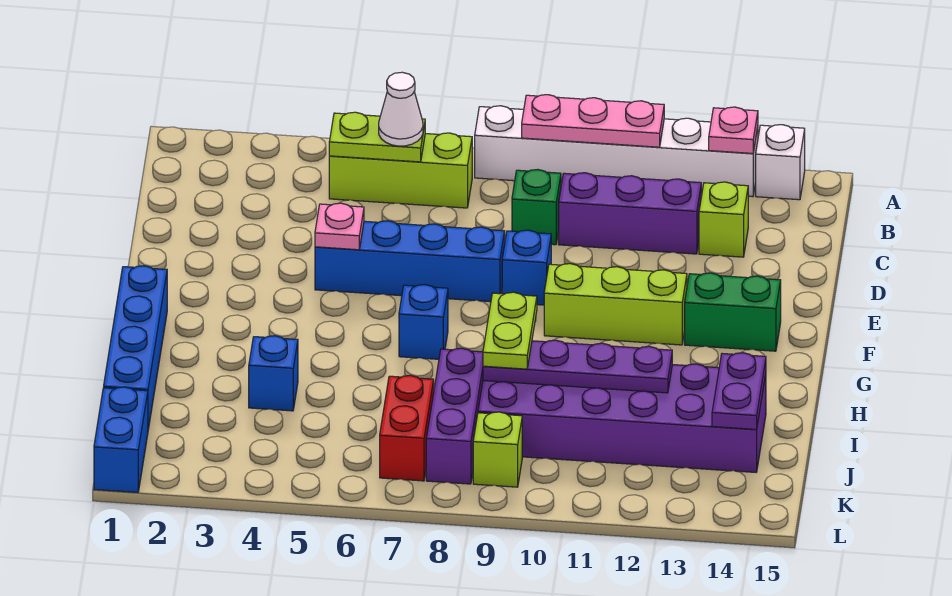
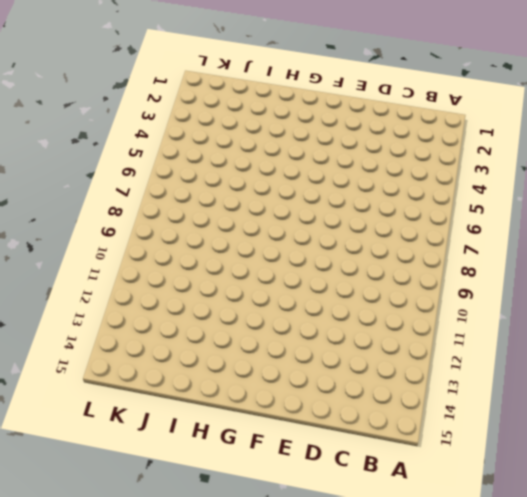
none -> white 1x6 brick [475,106,758,197]
none -> white 1x1 brick [756,125,805,200]
none -> lime 1x3 brick [329,133,472,208]

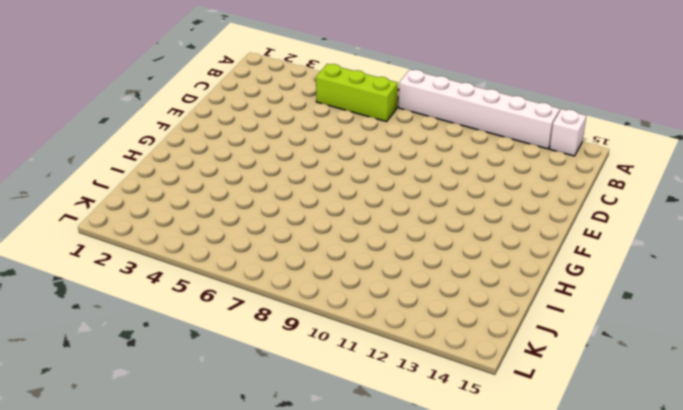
none -> green 1x1 brick [512,170,561,245]
none -> purple 1x3 brick [559,173,701,254]
none -> lime 1x1 brick [699,182,748,257]

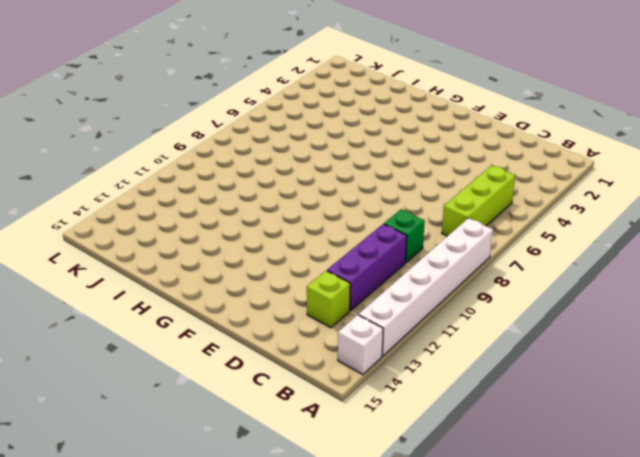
none -> blue 1x4 brick [315,221,505,302]
none -> blue 1x1 brick [502,230,551,305]
none -> lime 1x3 brick [544,264,687,345]

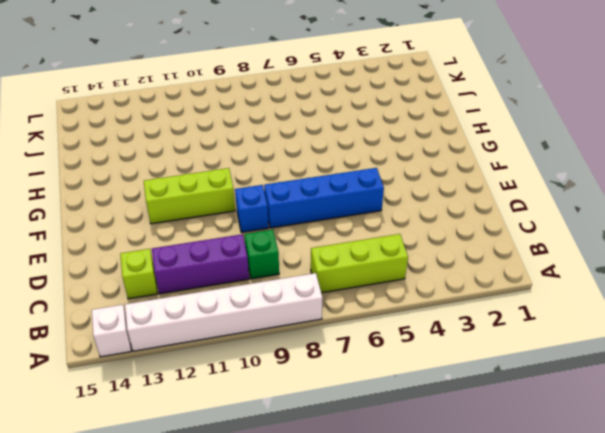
none -> green 1x2 brick [685,273,781,351]
none -> blue 1x4 brick [104,266,167,429]
none -> blue 1x1 brick [399,285,448,359]

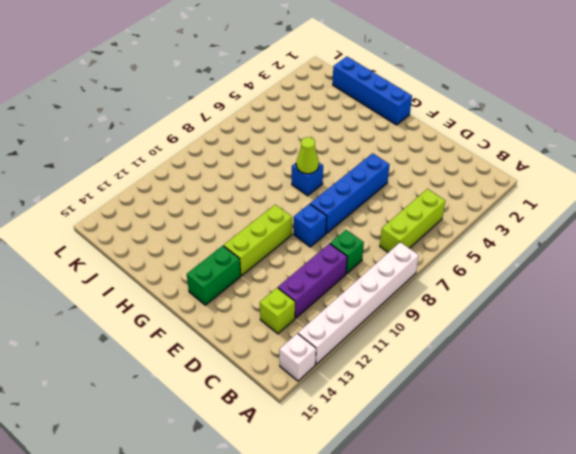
lime 1x1 cone [296,137,319,174] -> none
none -> blue 1x1 brick [249,336,298,411]
none -> purple 1x3 brick [426,348,483,484]
none -> purple 2x6 brick [478,364,766,472]

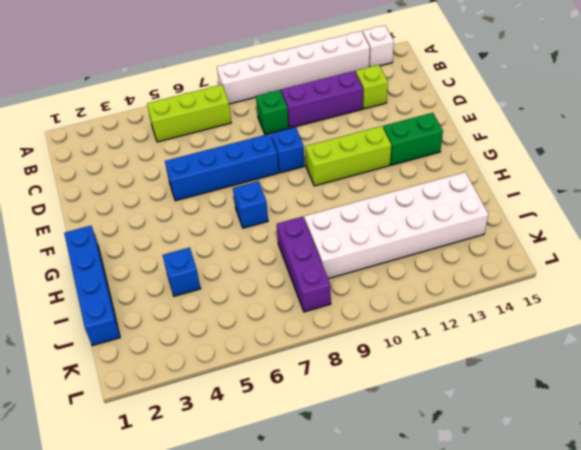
white 2x6 brick [304,172,488,279] -> purple 2x6 brick [478,364,766,472]
none -> red 1x2 brick [380,375,434,481]
none -> blue 1x2 brick [94,387,148,492]
none -> lime 1x1 brick [473,412,522,487]

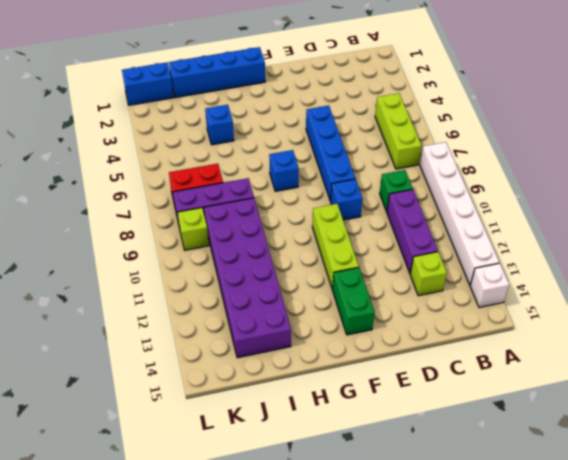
none -> pink 1x3 plate [522,95,664,147]
none -> pink 1x1 plate [709,107,758,153]
none -> lime 1x2 plate [329,112,425,162]

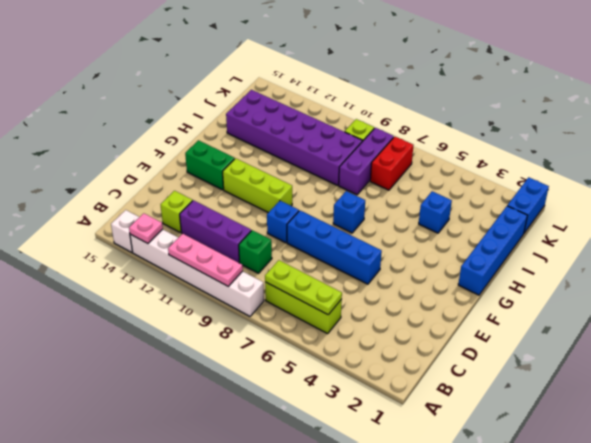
lime 1x3 plate [265,260,342,315] -> lime 1x2 plate [329,112,425,162]
none -> pink 1x1 plate [315,203,364,250]
none -> purple 1x4 plate [483,340,672,393]
none -> purple 1x2 plate [712,353,766,429]

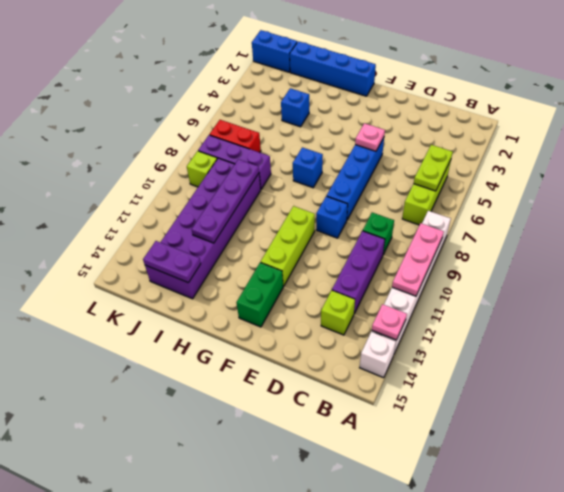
none -> white 1x1 cone [379,72,423,146]
none -> lime 1x2 plate [483,292,537,369]

